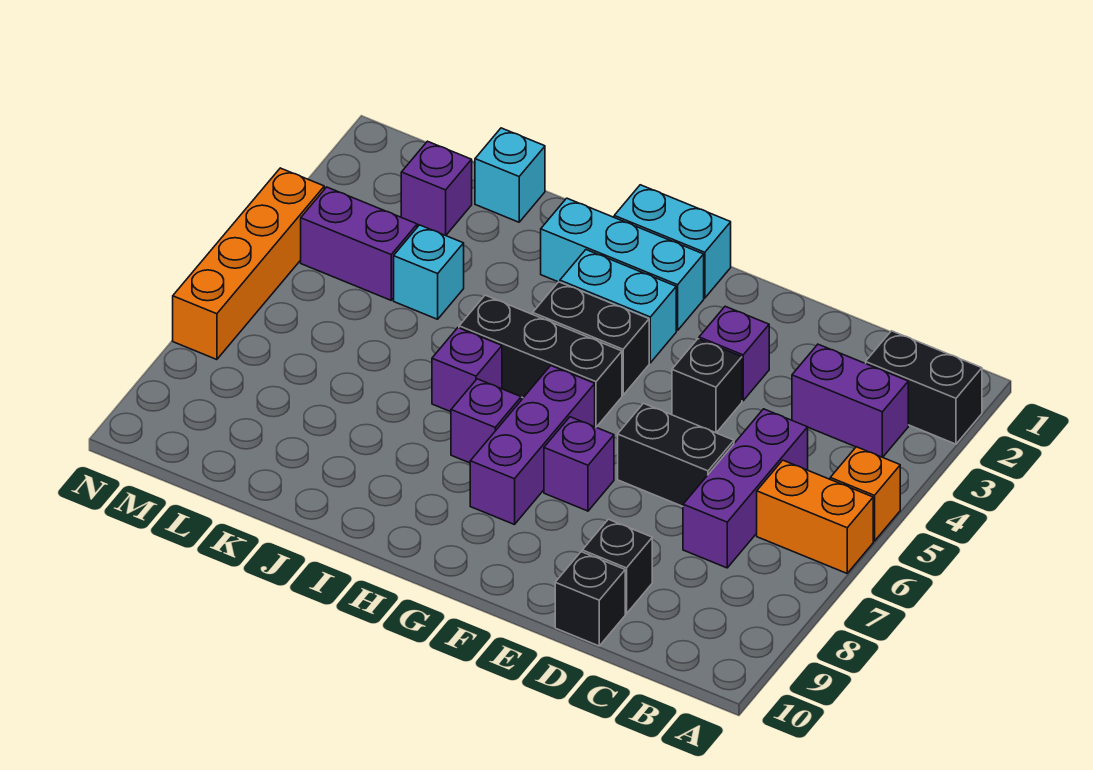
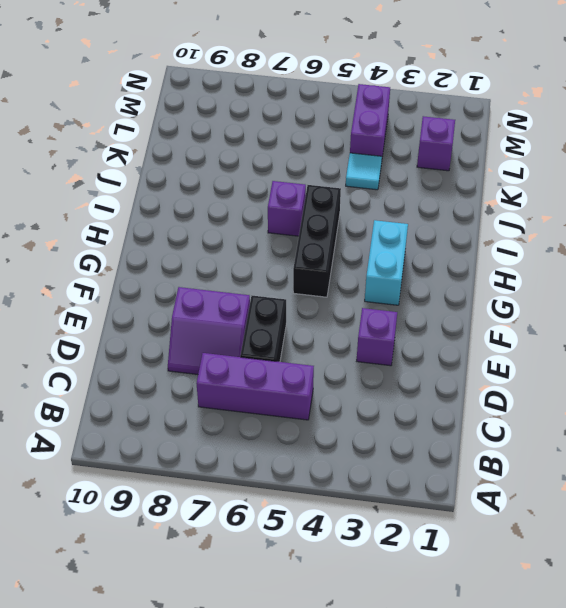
purple 2x2 slope [168,287,250,374] -> none
cyan 1x1 tile [346,153,382,190] -> cyan 1x1 brick [394,225,464,319]
none -> black 1x2 brick [866,331,982,444]
none -> orange 1x1 brick [830,447,900,541]
none -> orange 1x2 brick [757,460,873,573]

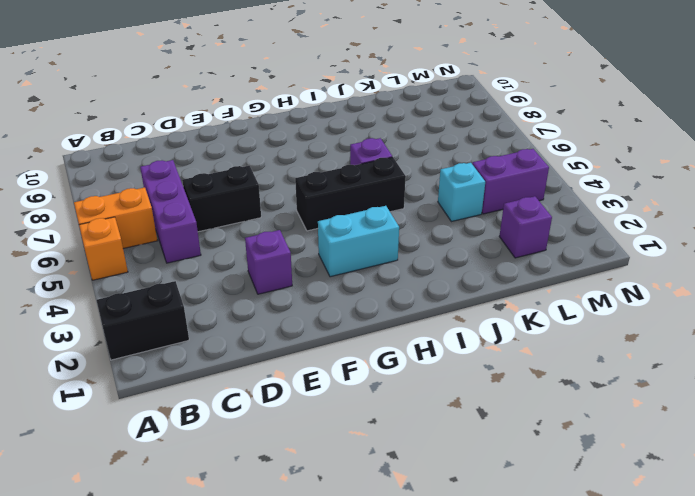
none -> purple 1x2 brick [792,344,908,457]
none -> black 1x1 brick [582,519,652,614]
none -> black 1x1 brick [555,552,625,646]

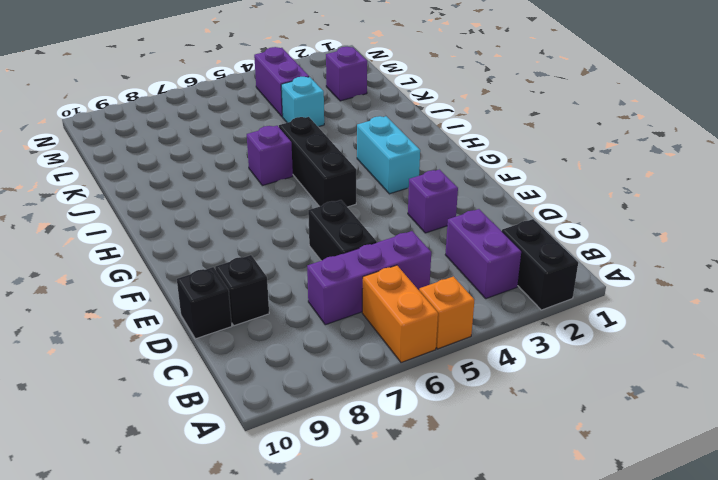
none -> black 1x1 brick [672,339,742,433]
none -> purple 1x1 brick [544,417,614,511]
none -> cyan 1x2 brick [614,185,731,298]

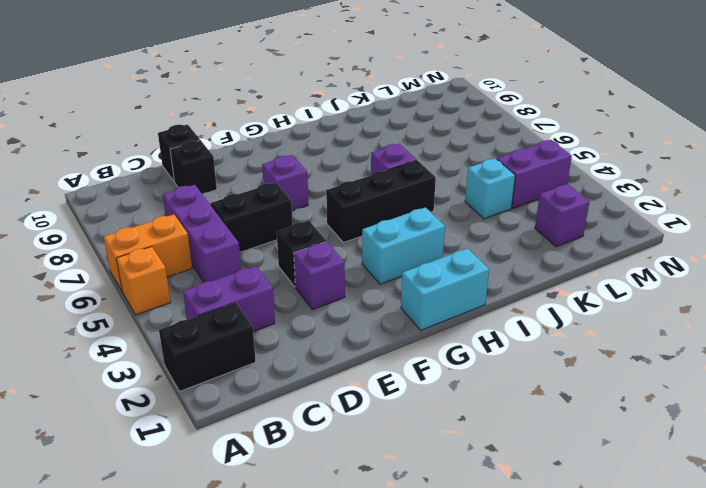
none -> cyan 1x3 brick [541,198,704,330]
none -> black 1x2 brick [533,282,649,395]
none -> purple 1x3 brick [470,366,595,525]

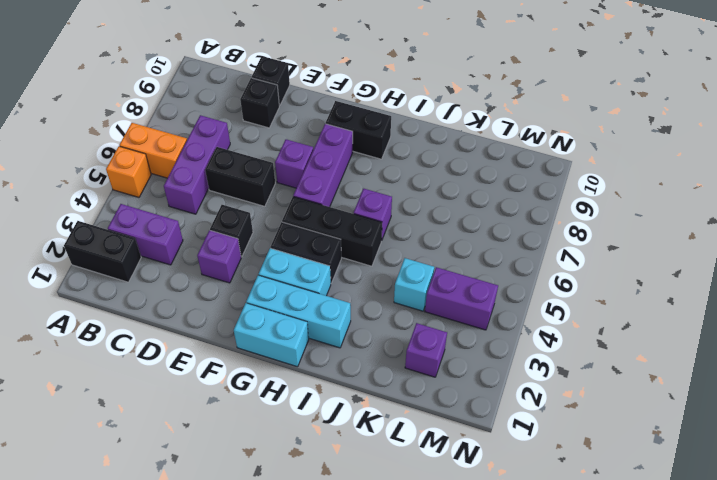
black 1x2 brick [326,101,391,159] -> none
none -> purple 1x1 brick [451,379,521,463]
none -> cyan 1x1 brick [475,128,545,222]
none -> orange 1x4 brick [173,168,324,360]

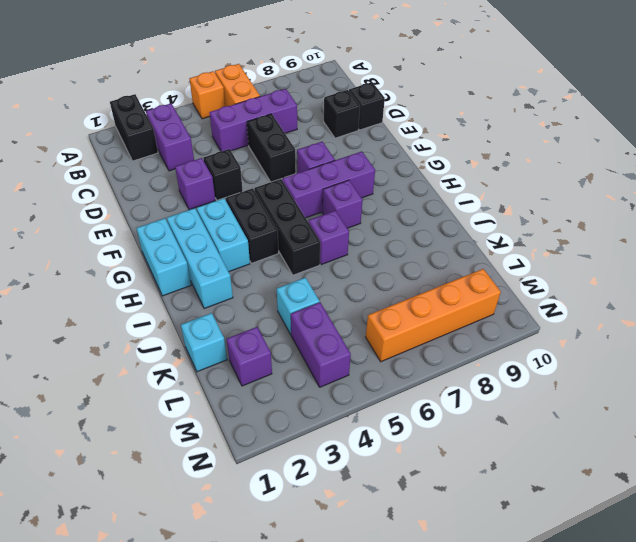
orange 1x4 brick [366,269,501,362] -> orange 1x4 brick moved to [173,168,324,360]

